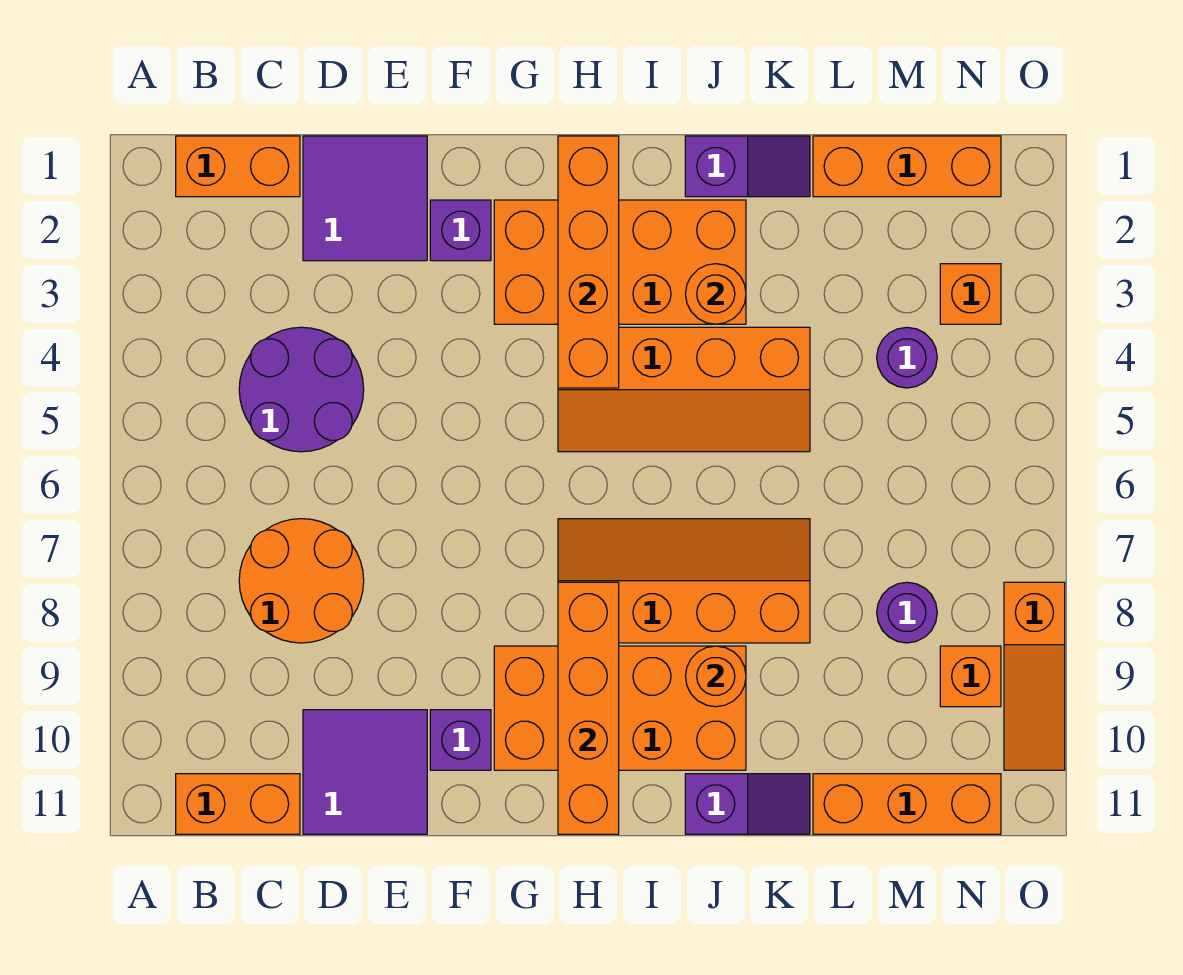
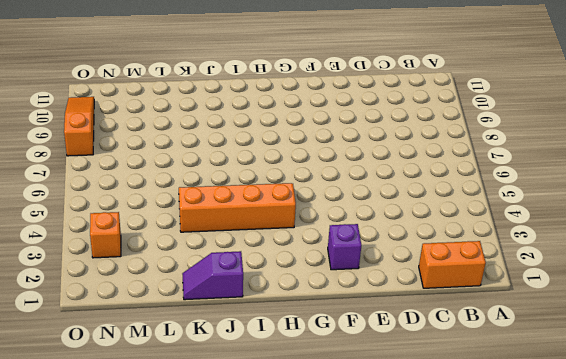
none -> orange 1x2 brick [176,774,300,834]
none -> purple 2x2 round brick [239,327,364,452]
none -> orange 2x2 round brick [239,519,364,643]

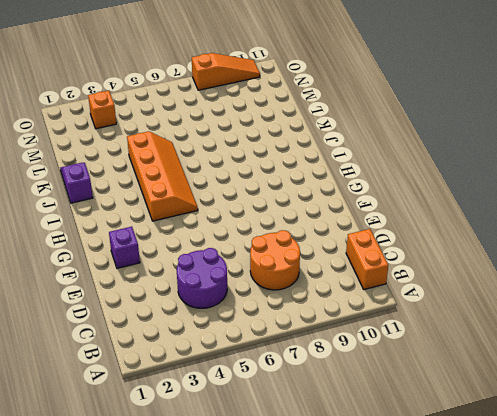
none -> orange 1x2 brick [176,136,300,197]
none -> purple 2x2 tile [303,136,427,261]
none -> purple 2x2 tile [303,710,427,834]

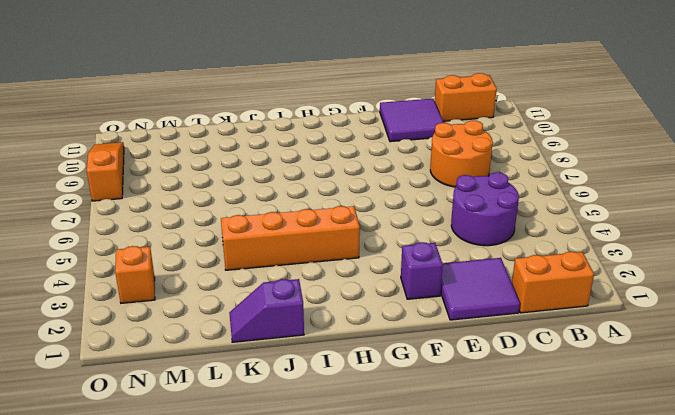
none -> purple 1x1 brick [430,710,491,770]
none -> orange 2x4 brick [494,200,746,324]
none -> orange 2x4 brick [494,646,746,770]

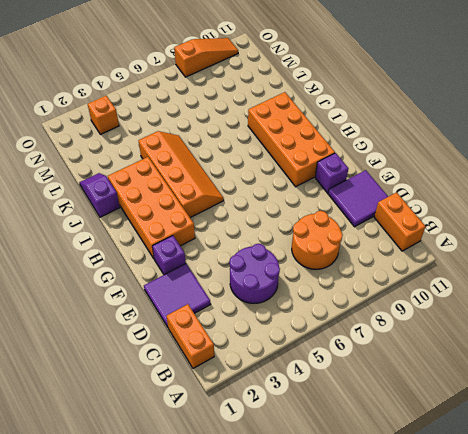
none -> orange 2x4 slope [558,519,810,643]
none -> purple 1x2 slope [685,774,810,834]
none -> orange 1x3 brick [813,136,1001,197]

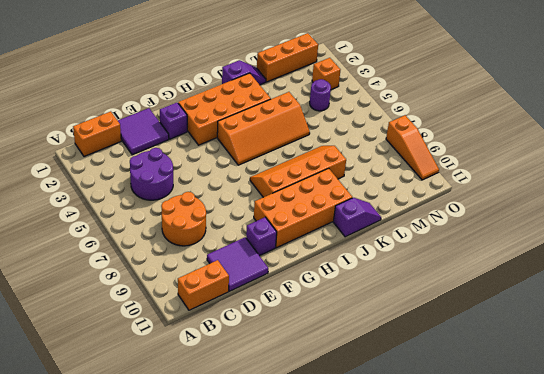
none -> orange 1x3 brick [813,774,1001,834]
none -> purple 1x1 round brick [877,582,937,643]
none -> orange 1x1 brick [940,646,1001,707]

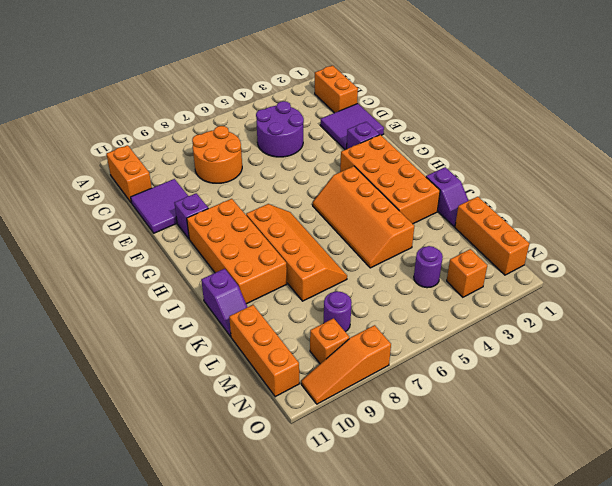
none -> orange 1x4 brick [558,136,619,388]
none -> orange 1x4 brick [558,582,619,834]
none -> orange 1x1 round brick [685,264,746,324]

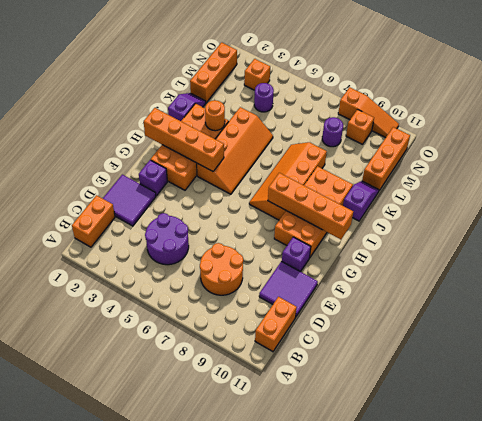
none -> orange 1x1 round brick [685,646,746,707]

